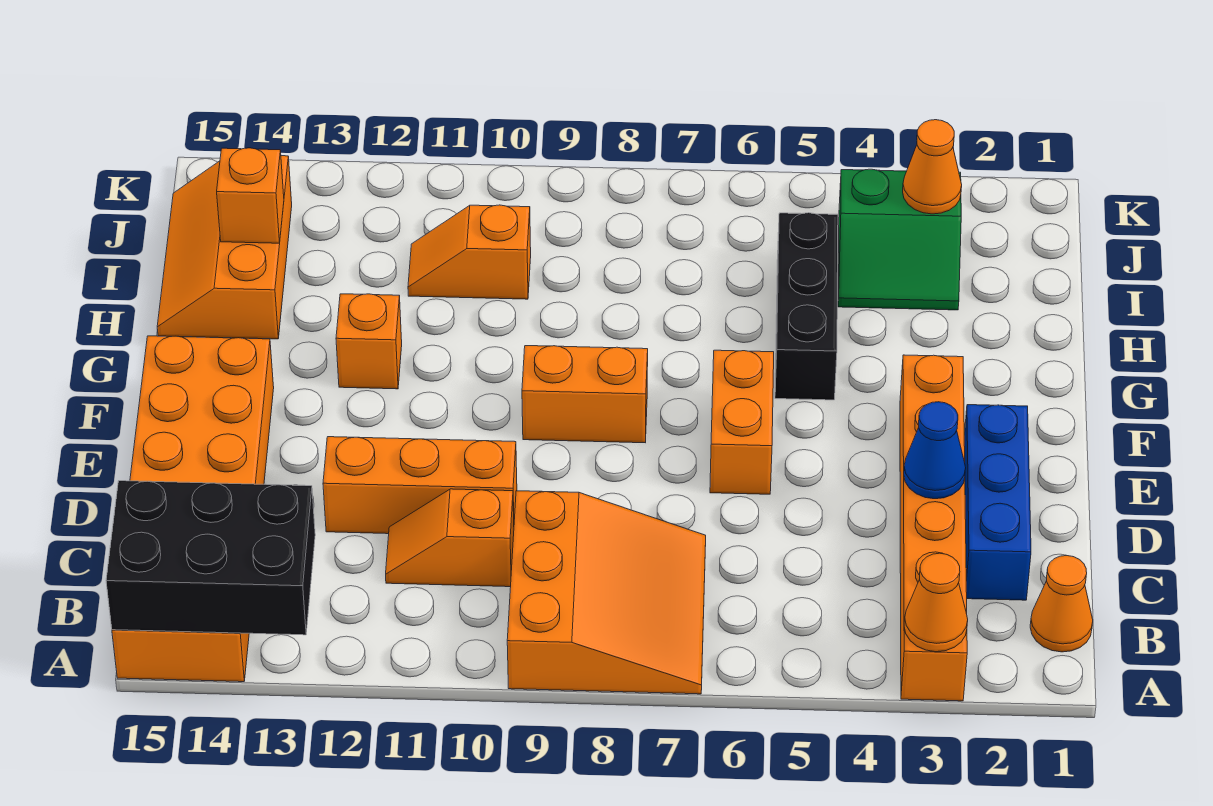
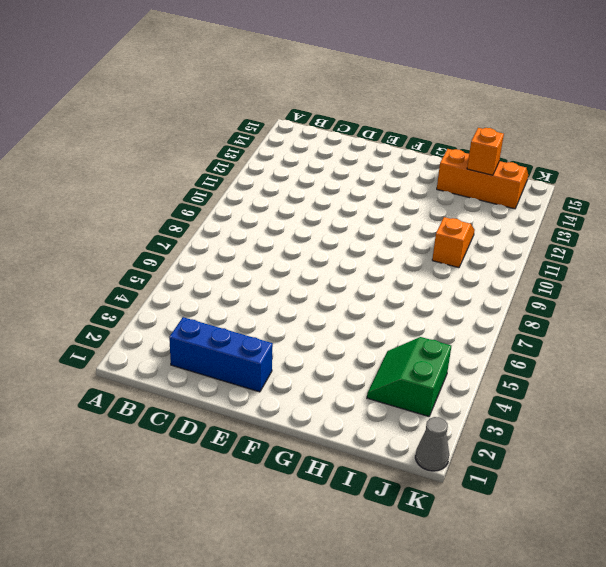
grey 1x1 cone [415,417,449,471] -> none
none -> orange 1x6 brick [900,355,967,701]
none -> orange 3x3 slope [507,491,706,694]
none -> orange 2x6 brick [112,336,274,682]

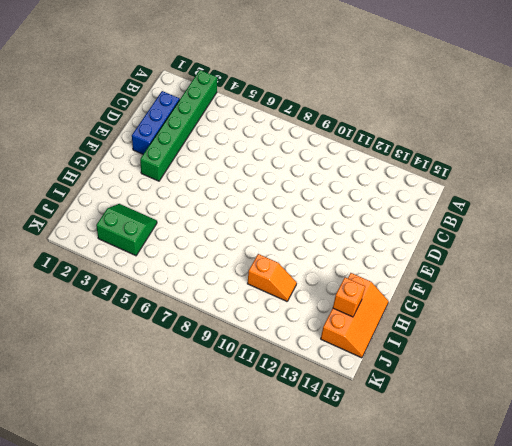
green 1x6 brick [140,70,217,181] -> orange 1x6 brick [900,355,967,701]
none -> orange 3x3 slope [507,491,706,694]
none -> orange 2x6 brick [112,336,274,682]
none -> orange 1x1 cone [1030,556,1093,652]

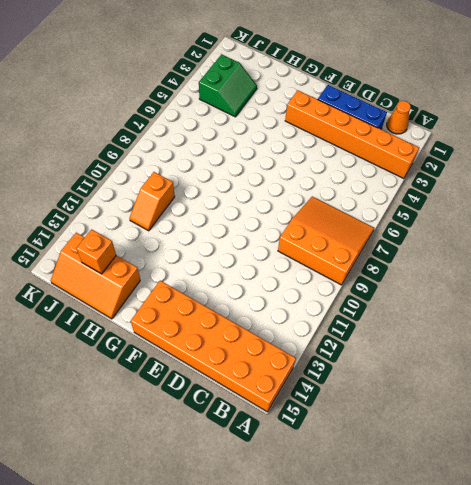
none -> orange 1x2 slope [386,489,514,587]
none -> orange 1x3 brick [323,437,517,534]
none -> orange 1x2 brick [710,350,774,494]

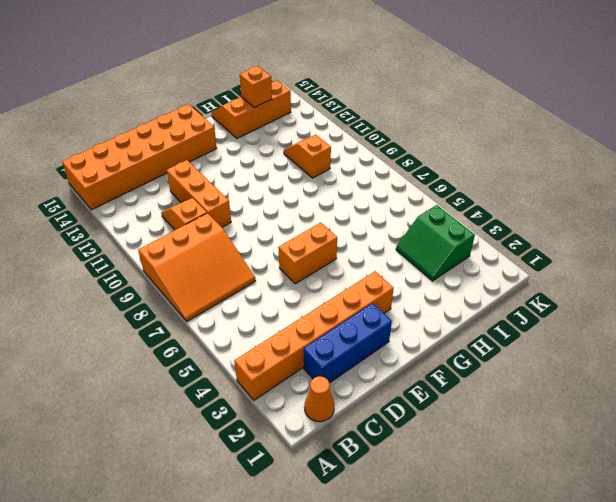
none -> orange 1x2 brick [522,346,648,443]
none -> black 1x3 brick [775,213,838,400]
none -> orange 1x1 brick [336,294,402,389]

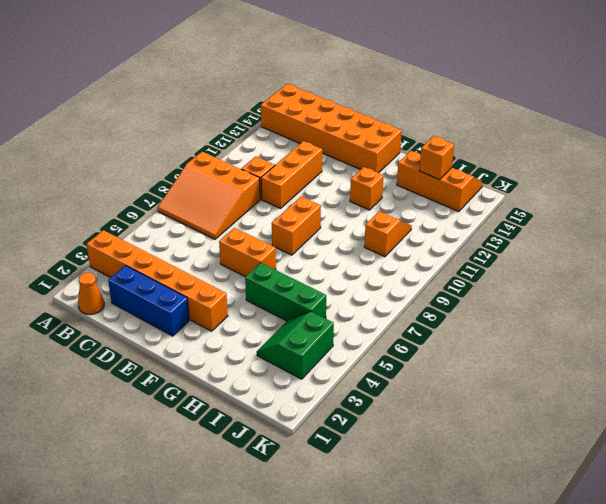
green 1x3 brick [245,263,326,321] -> black 1x3 brick [775,213,838,400]
none -> orange 1x1 cone [904,553,968,652]
none -> black 2x3 brick [106,481,315,635]
none -> blue 1x1 cone [904,402,966,499]

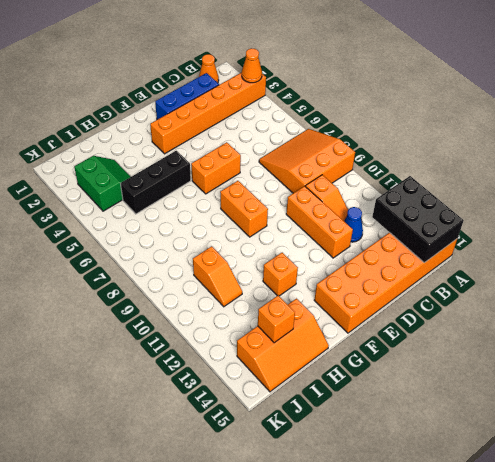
blue 1x1 cone [344,207,363,242] -> blue 1x1 cone moved to [904,402,966,499]
none -> orange 1x1 cone [903,120,962,214]

